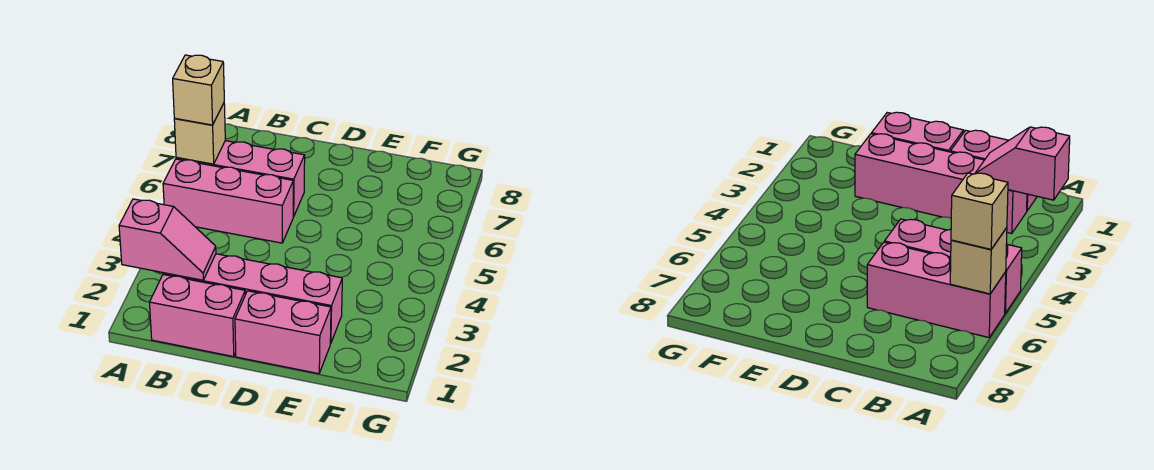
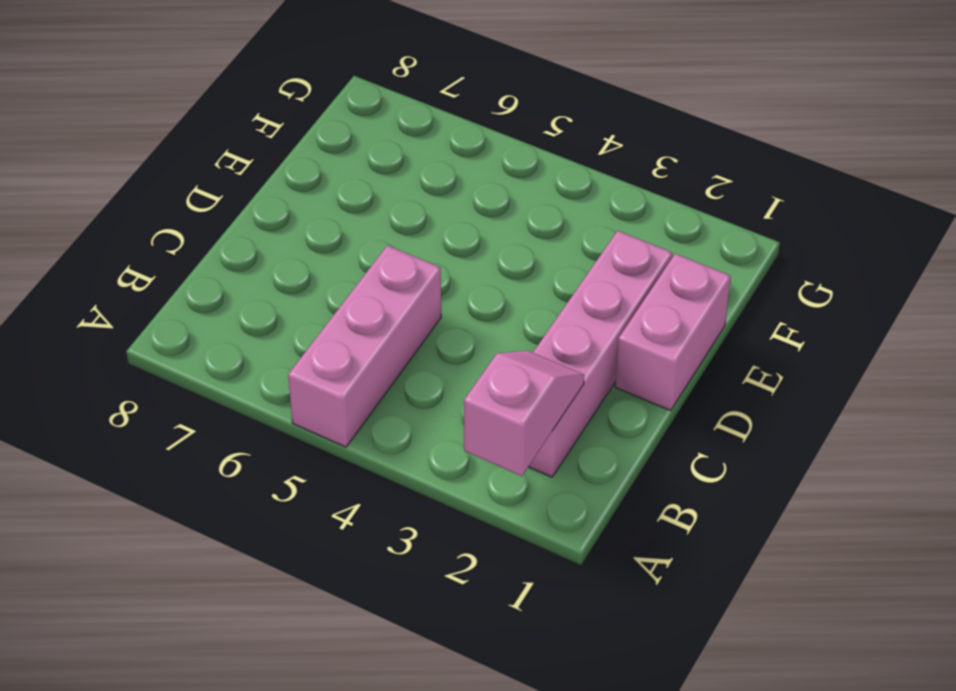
none -> pink 1x3 brick [176,141,305,216]
none -> pink 1x2 brick [149,275,245,357]

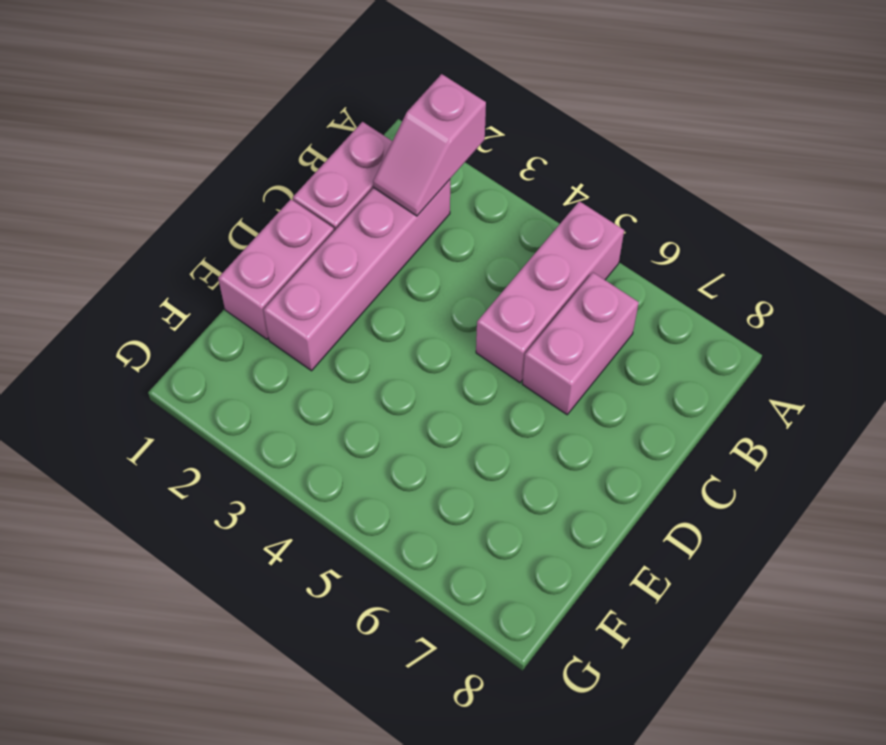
pink 1x2 brick [522,273,639,415] -> pink 1x3 brick [176,141,305,216]
none -> tan 1x1 brick [174,103,225,164]
none -> tan 1x1 brick [173,55,224,125]

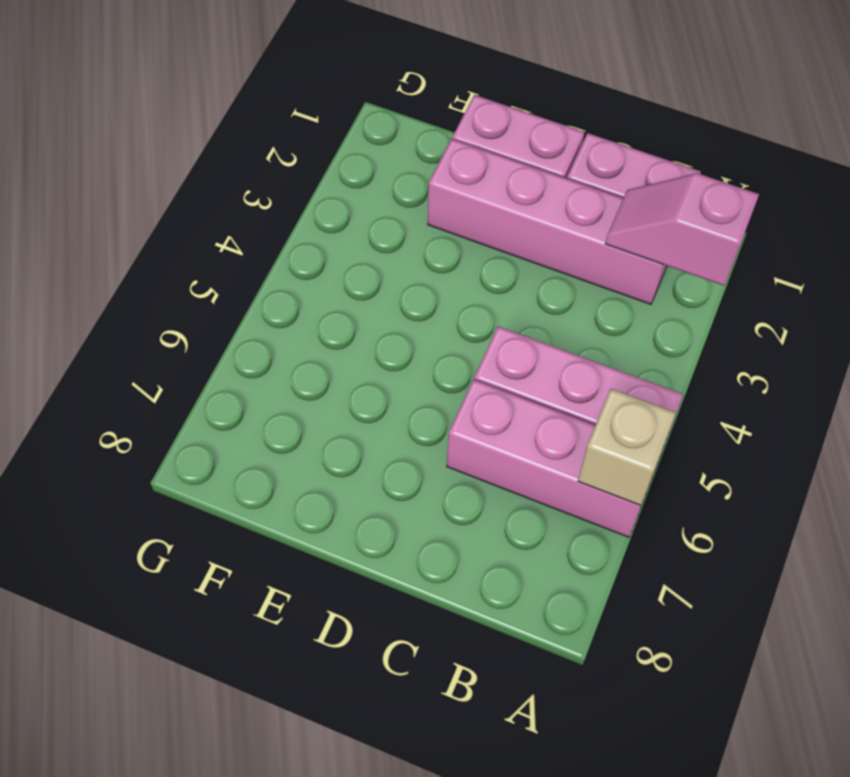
none -> tan 1x1 brick [173,55,224,125]

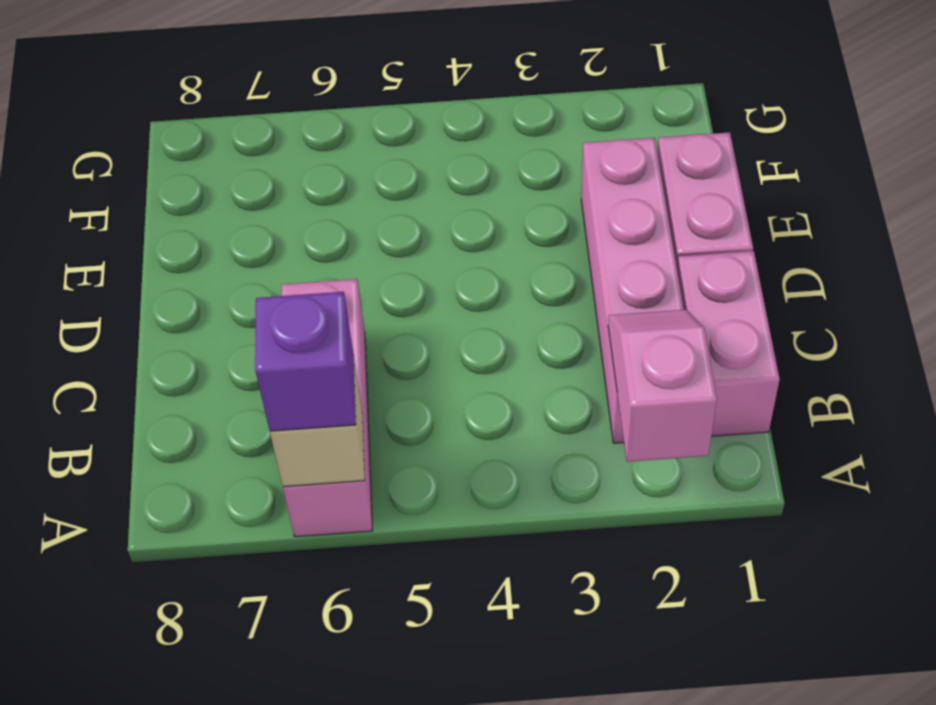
purple 1x1 brick [255,292,356,431] -> tan 1x1 brick [173,55,224,125]
none -> pink 1x3 brick [163,159,294,243]

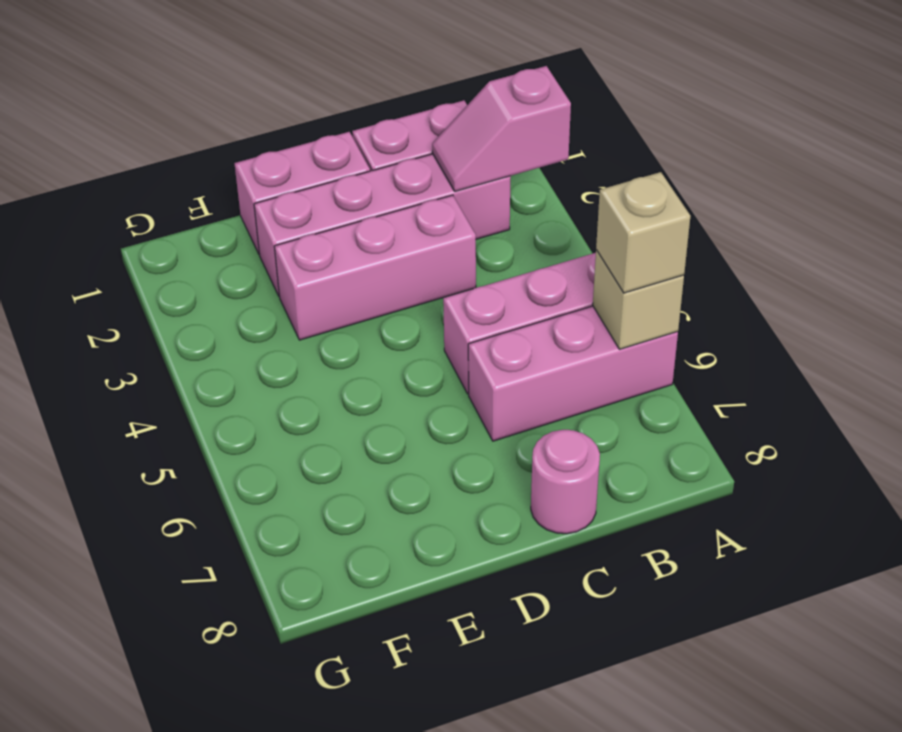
pink 1x3 brick [274,195,476,340] -> none
pink 1x1 round brick [531,430,600,534] -> none

